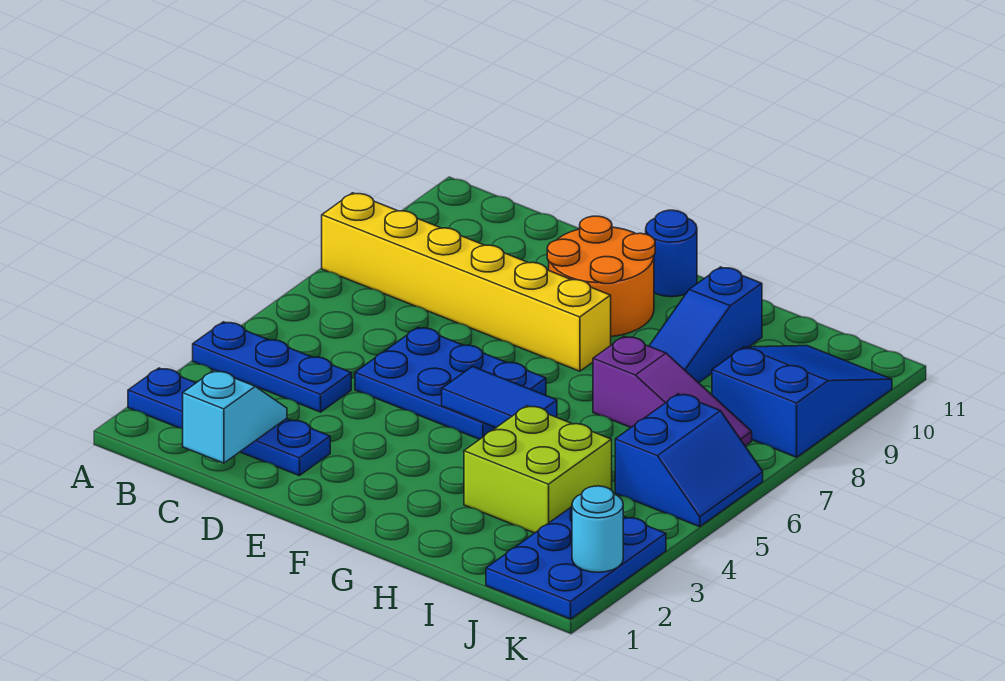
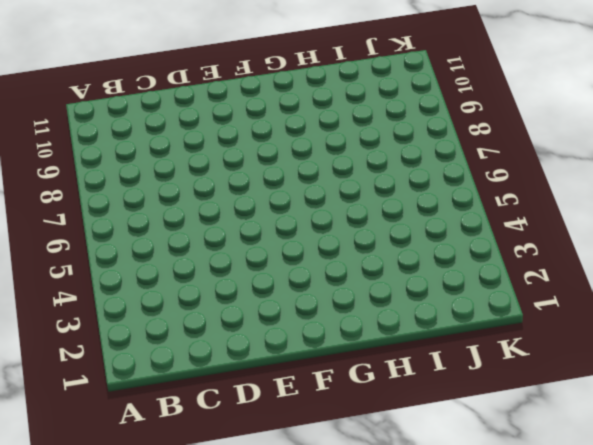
none -> blue 1x4 plate [128,368,330,476]
none -> blue 1x3 plate [193,322,351,412]
none -> yellow 1x6 brick [322,193,611,371]

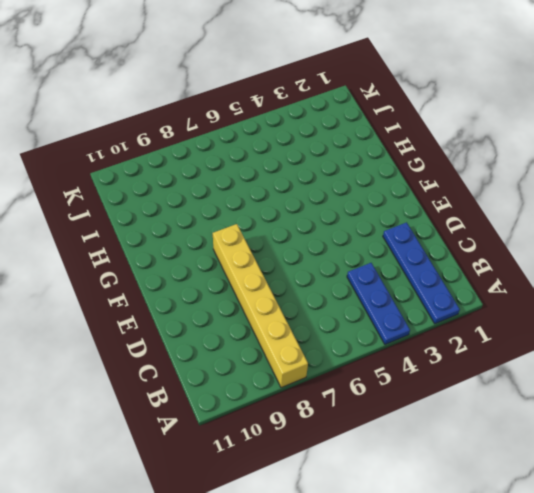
none -> blue 2x3 plate [355,327,546,439]
none -> orange 2x2 round brick [547,216,655,337]
none -> blue 1x1 round brick [646,210,697,297]

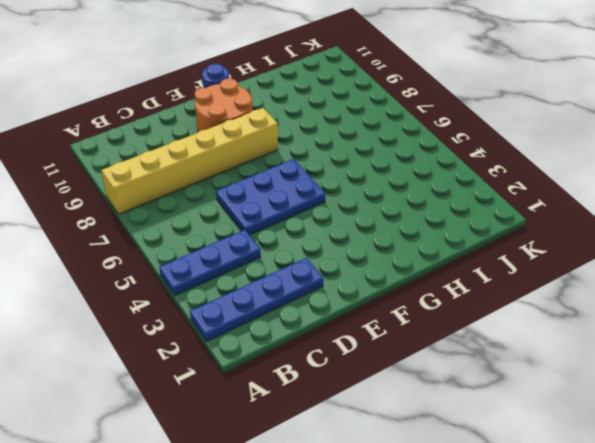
none -> lime 2x2 brick [464,406,612,533]
none -> purple 1x3 slope [593,336,752,446]
none -> blue 1x3 slope [649,267,762,383]

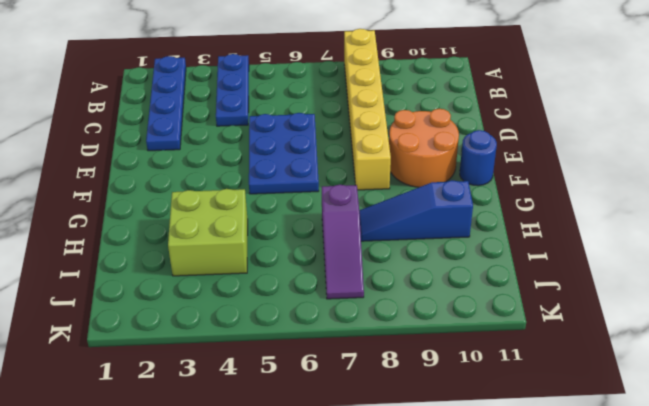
none -> blue 2x3 plate [486,506,666,619]
none -> blue 2x2 slope [615,394,763,527]
none -> blue 2x3 slope [712,346,892,457]

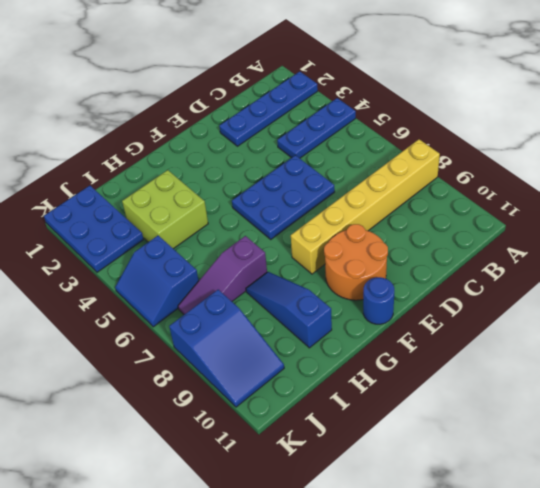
none -> cyan 1x2 slope [183,370,287,463]
none -> blue 1x2 tile [442,367,557,427]
none -> cyan 1x1 round brick [572,486,623,572]

